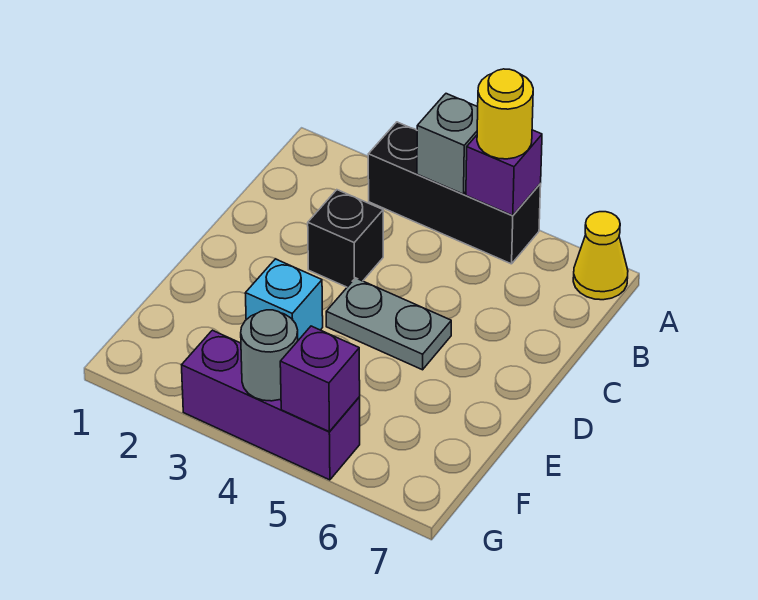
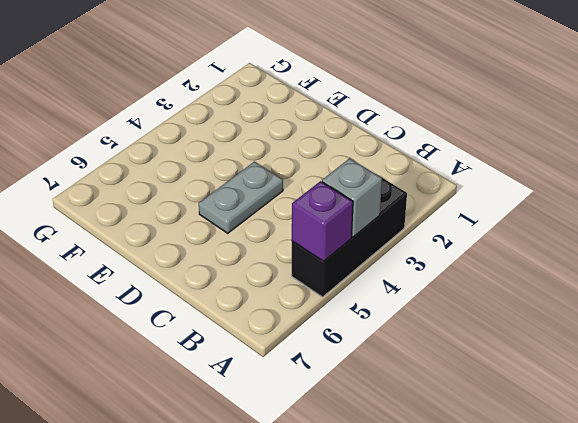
none -> yellow 1x1 cone [573,212,628,300]
none -> black 1x1 brick [308,190,383,287]

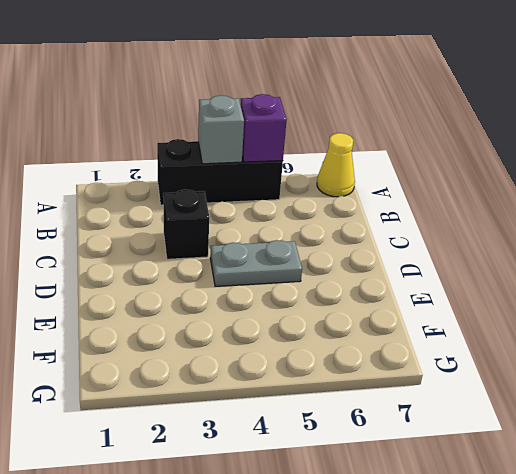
none -> cyan 1x1 brick [245,259,323,340]
none -> purple 1x3 brick [182,330,360,480]

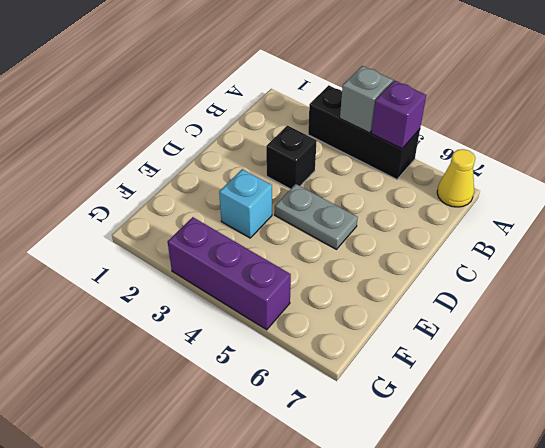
none -> grey 1x1 round brick [241,310,298,401]
none -> purple 1x1 brick [280,326,360,431]

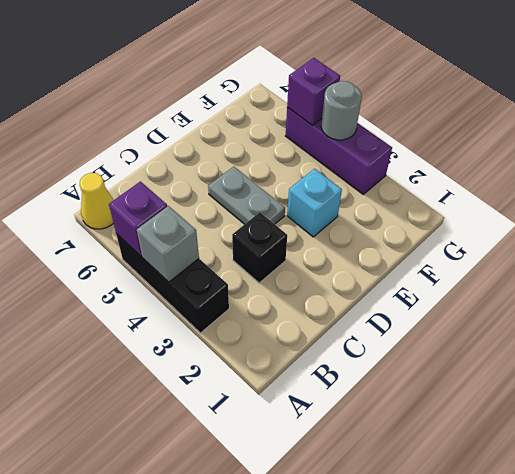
none -> yellow 1x1 round brick [477,69,533,159]

